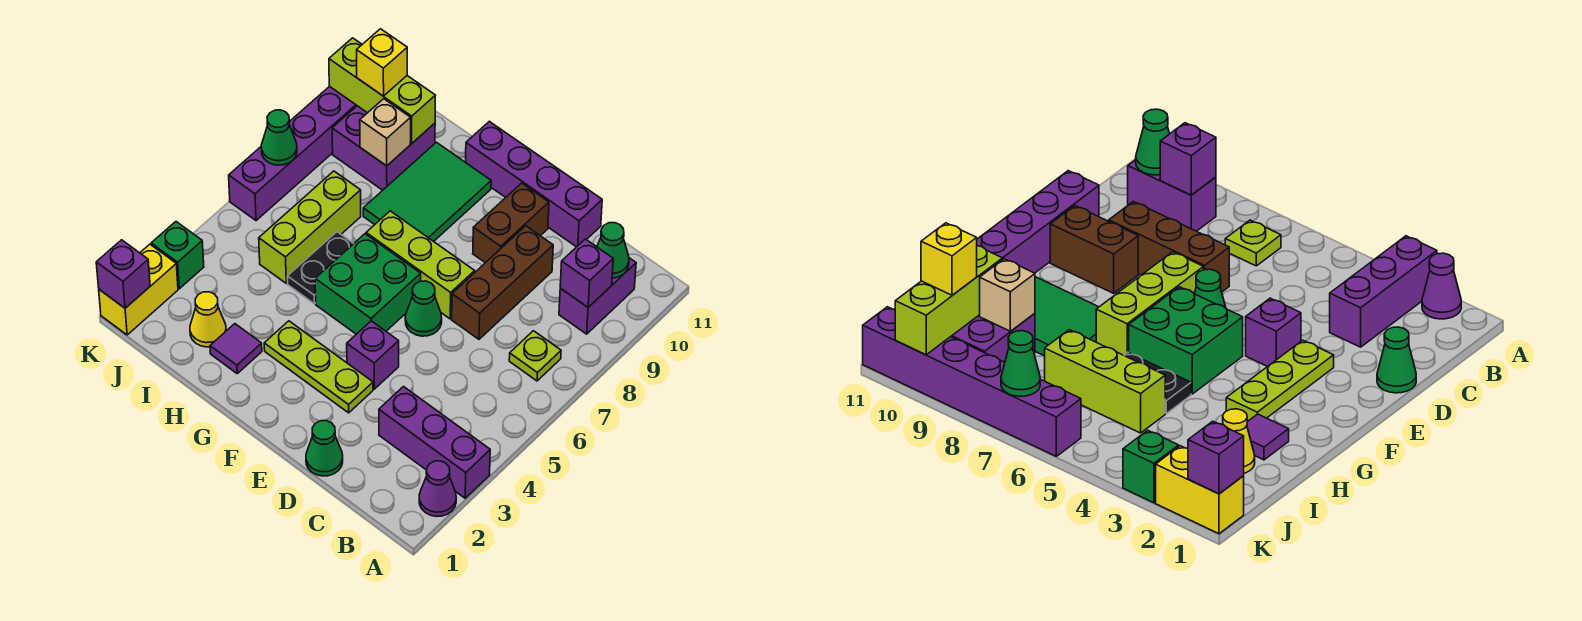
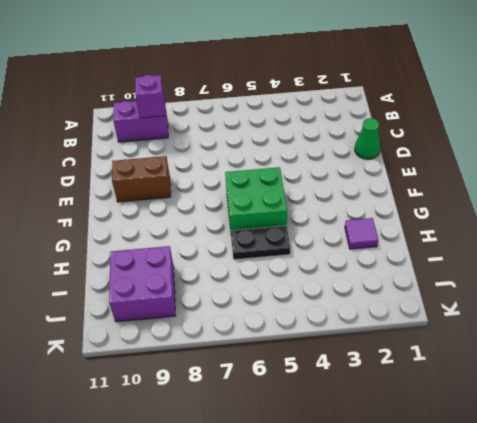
none -> purple 1x1 cone [419,461,456,517]
none -> purple 1x3 brick [379,387,490,498]
none -> lime 1x1 plate [509,331,561,381]

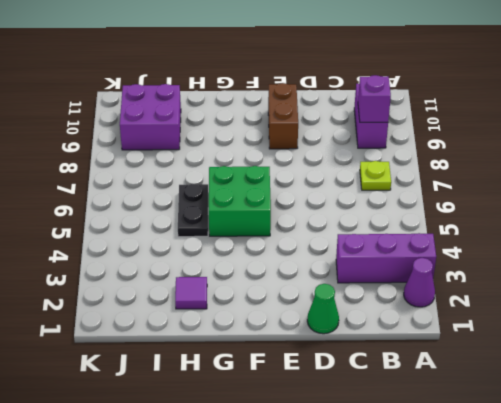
none -> brown 1x3 brick [452,226,553,339]
none -> purple 1x4 brick [466,121,602,247]
none -> lime 1x3 plate [264,321,373,413]

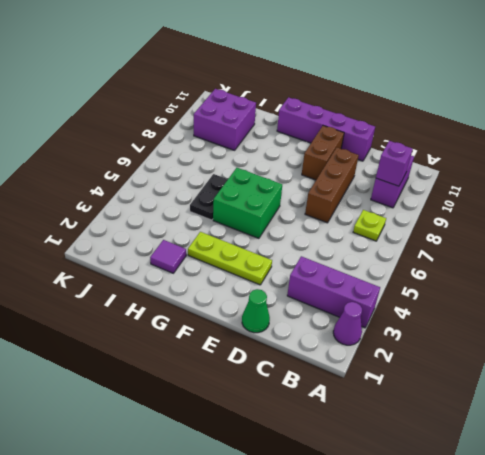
none -> purple 1x1 brick [347,321,399,389]
none -> green 1x1 cone [405,281,442,336]
none -> lime 1x3 brick [366,211,475,319]

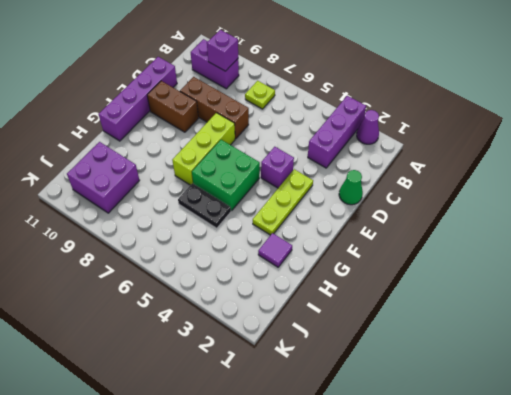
none -> green 1x1 cone [405,281,442,336]
none -> green 2x3 tile [363,142,491,241]
none -> yellow 1x1 cone [190,292,226,347]

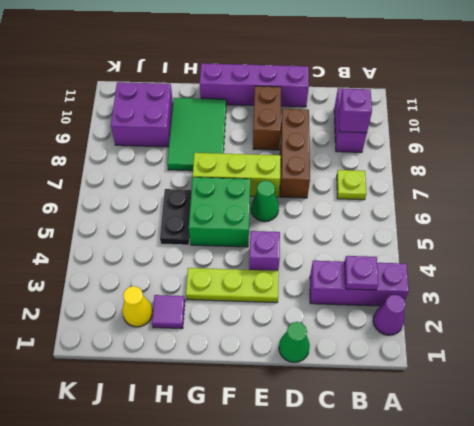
purple 1x1 plate [345,256,378,290] -> none
none -> lime 1x3 brick [259,171,361,283]
none -> yellow 1x2 brick [99,244,178,335]
none -> green 1x1 brick [151,222,204,289]

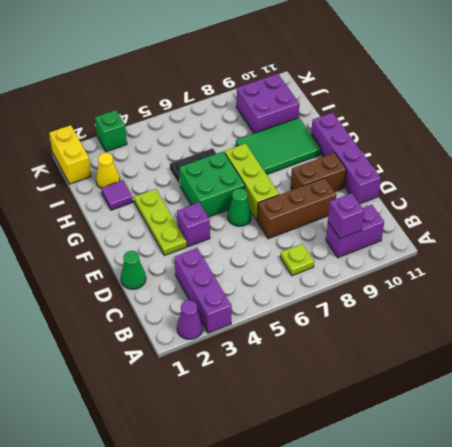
yellow 1x2 brick [49,125,91,184] -> yellow 1x2 brick turned to [99,244,178,335]
none -> lime 1x3 brick [259,171,361,283]
none -> purple 1x6 brick [229,86,357,221]
none -> green 1x1 cone [597,223,629,278]

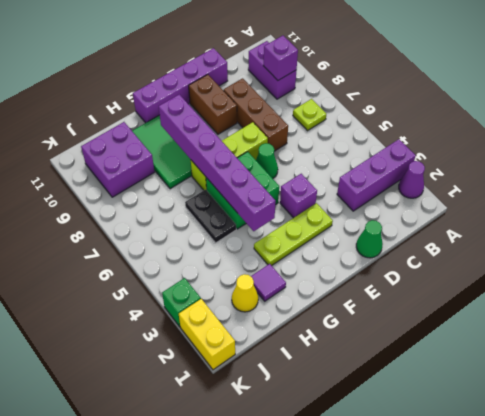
purple 1x6 brick [159,94,276,231] -> purple 1x6 brick moved to [229,86,357,221]
none -> lime 1x3 brick [259,171,361,283]
none -> green 1x1 cone [597,223,629,278]
none -> tan 1x1 brick [360,99,411,166]

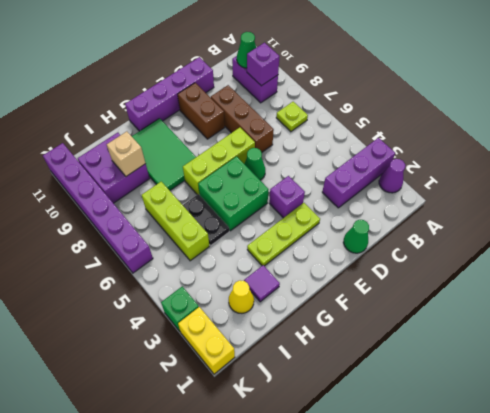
none -> lime 1x3 brick [329,38,436,143]
none -> purple 1x1 brick [96,240,150,308]
none -> green 1x1 cone [261,110,297,165]

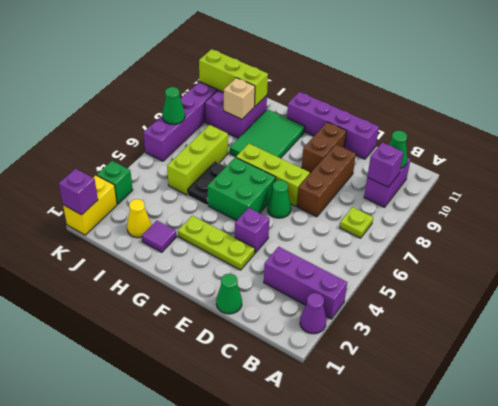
none -> yellow 1x1 brick [357,29,407,96]

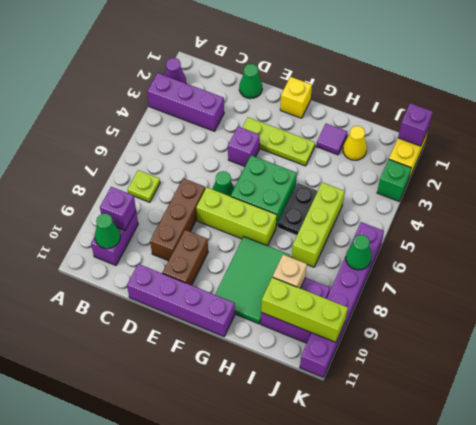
yellow 1x1 brick [280,77,312,118] -> yellow 1x1 brick moved to [357,29,407,96]

